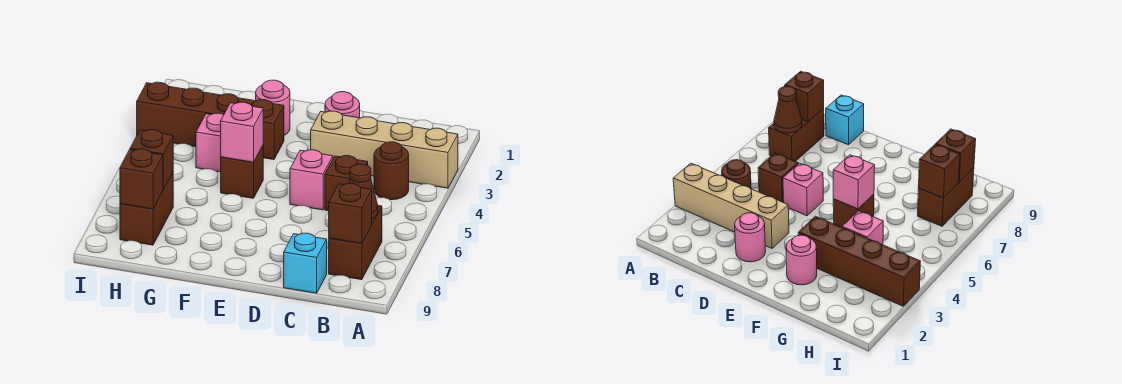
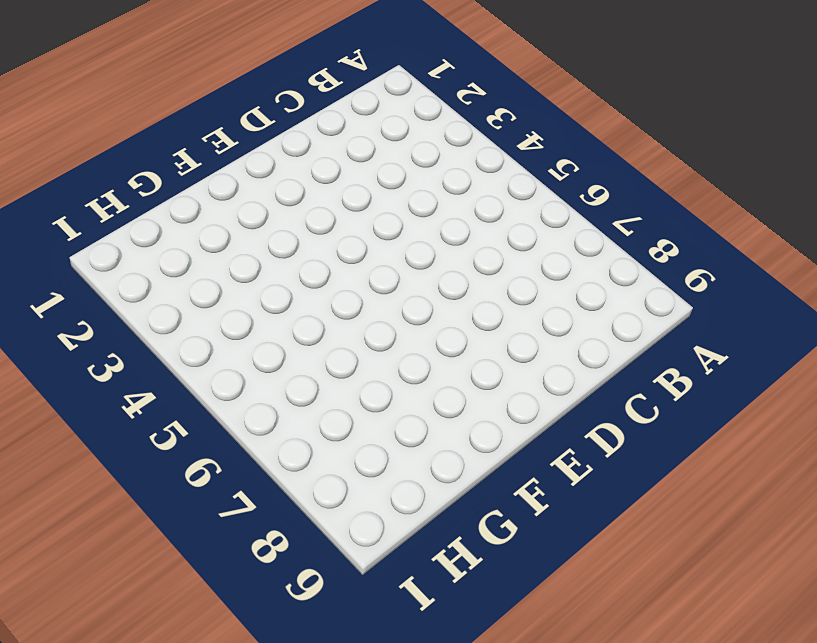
none -> tan 1x4 brick [311,111,458,188]
none -> brown 1x1 round brick [374,142,409,200]
none -> brown 1x2 brick [329,205,382,280]

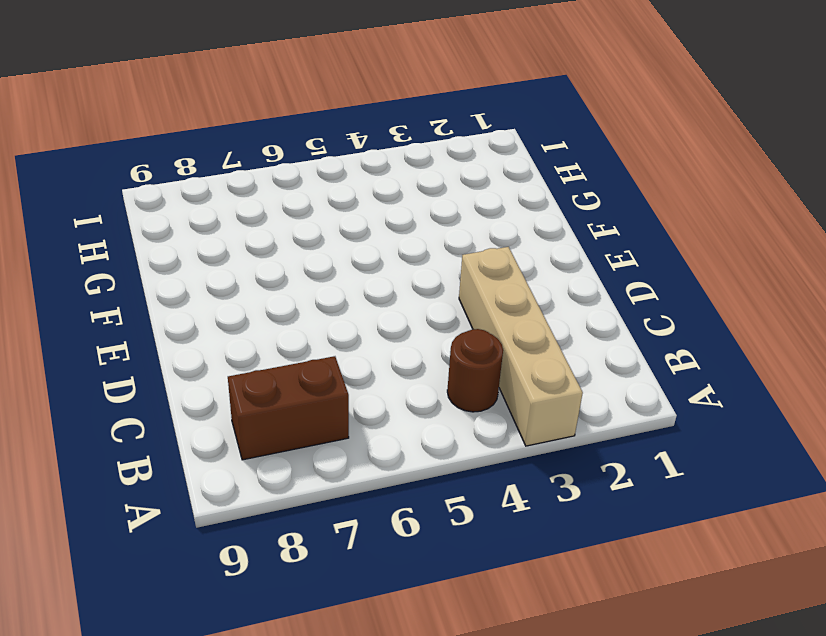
none -> brown 1x1 brick [325,156,368,211]
none -> cyan 1x1 brick [284,233,327,293]
none -> pink 1x1 round brick [325,92,360,118]

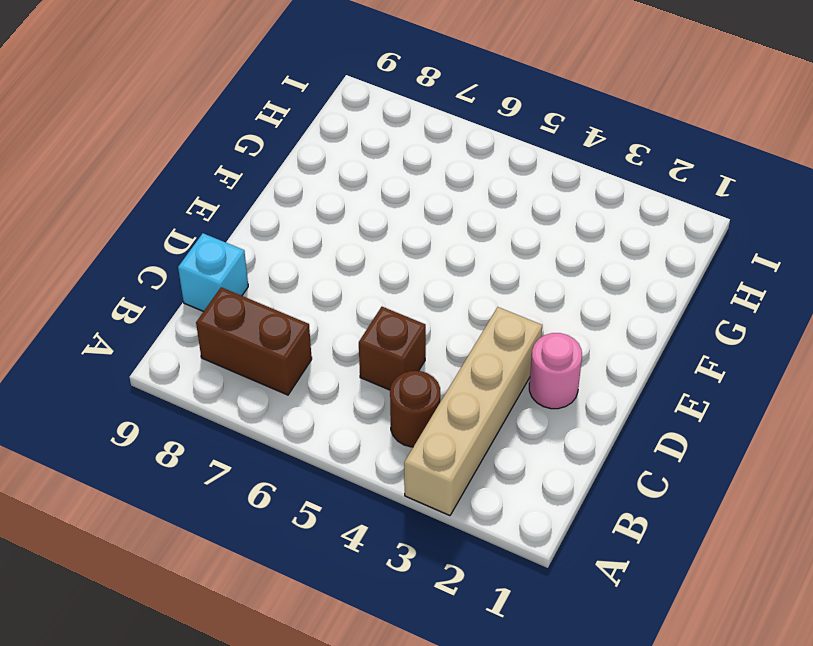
none -> pink 1x1 brick [290,150,333,210]
none -> pink 1x1 round brick [256,80,290,135]
none -> brown 1x4 brick [137,82,284,160]

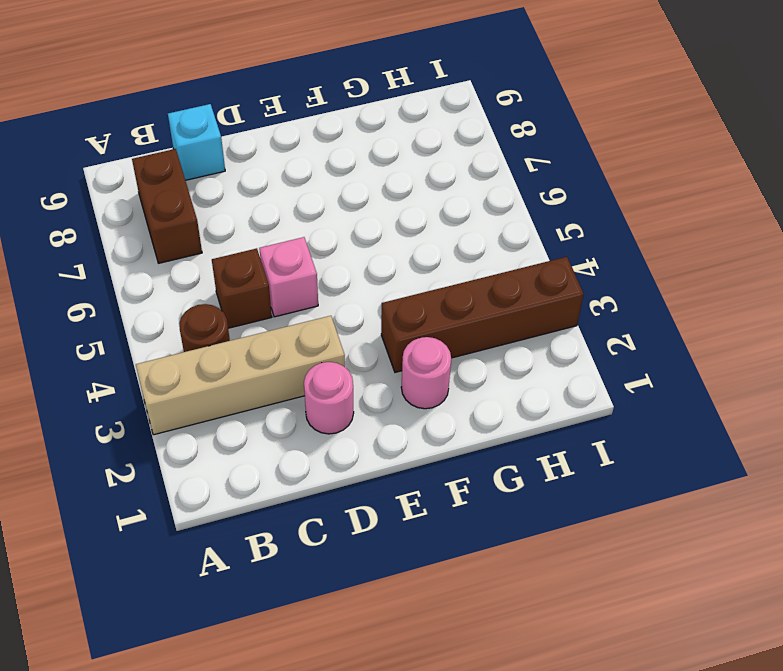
none -> brown 1x1 brick [221,146,263,198]
none -> pink 1x1 brick [196,113,224,172]
none -> brown 1x2 brick [120,173,173,245]

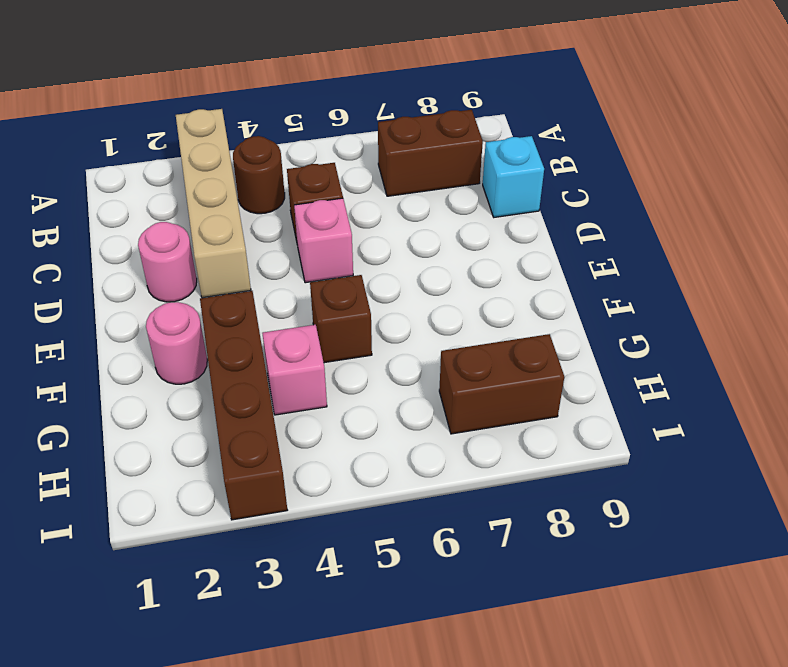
none -> brown 1x1 cone [349,164,378,219]
none -> brown 1x1 brick [329,184,372,244]
none -> pink 1x1 brick [221,102,263,162]

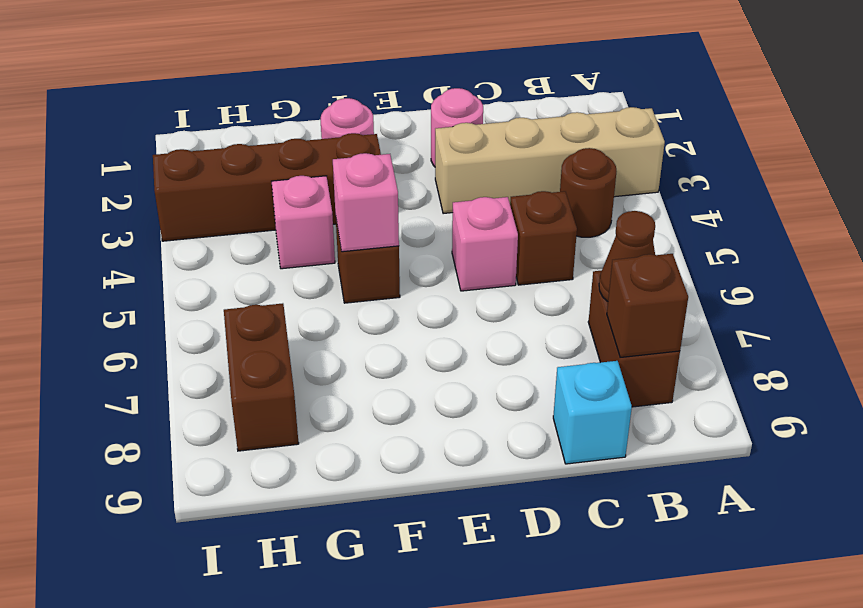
none -> brown 1x1 brick [130,130,173,189]
none -> brown 1x1 brick [120,149,163,209]

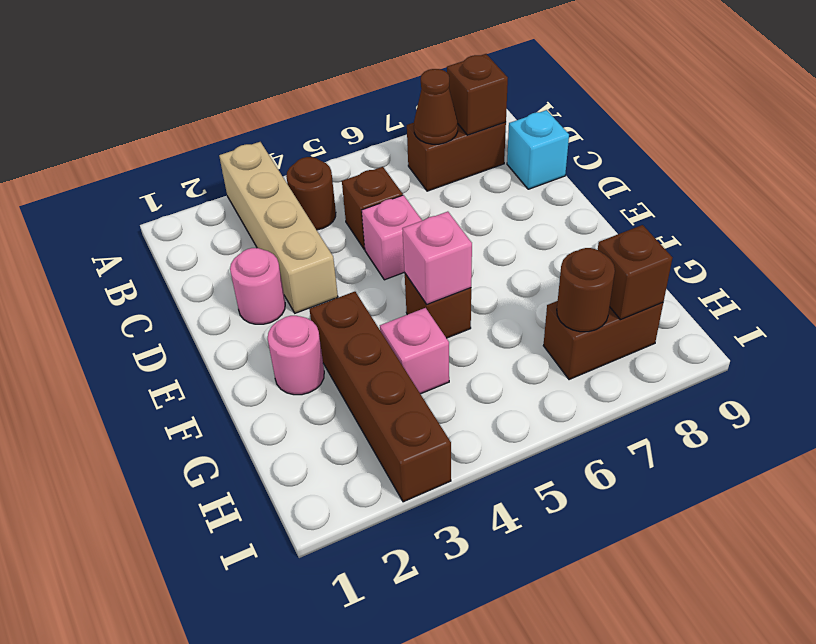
brown 1x1 round brick [557,248,615,332] -> brown 1x1 brick [130,130,173,189]

